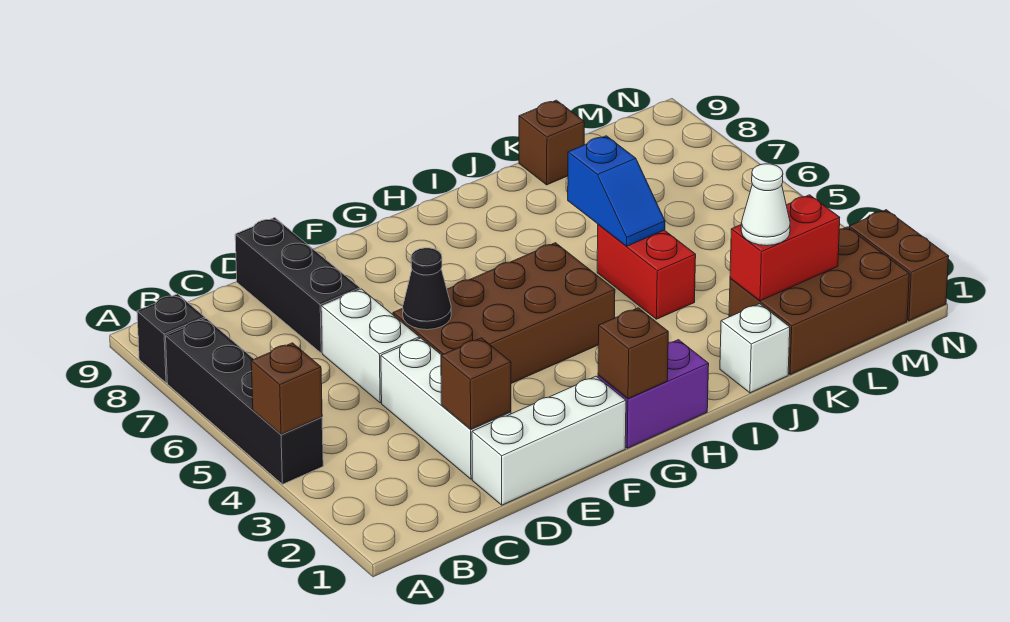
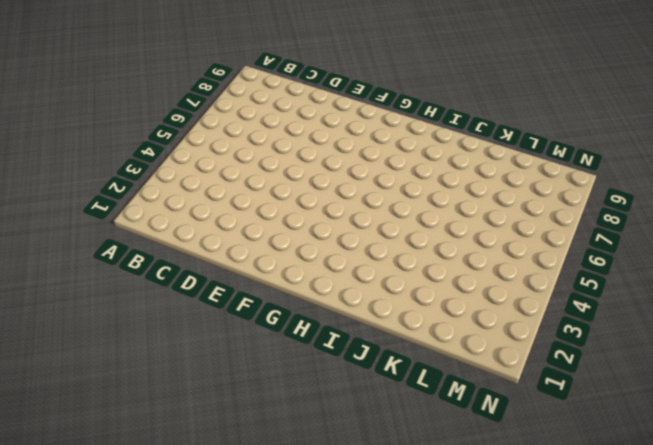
none -> black 1x4 brick [166,319,323,484]
none -> black 1x1 brick [137,294,205,383]
none -> white 1x3 brick [472,376,626,505]

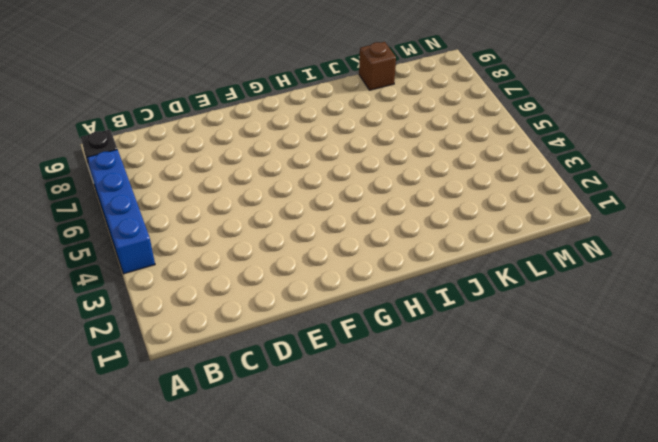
blue 1x4 brick [87,150,155,274] -> black 1x4 brick [166,319,323,484]
none -> white 1x3 brick [472,376,626,505]
none -> white 1x3 brick [381,338,511,479]
none -> white 1x2 brick [322,289,419,403]

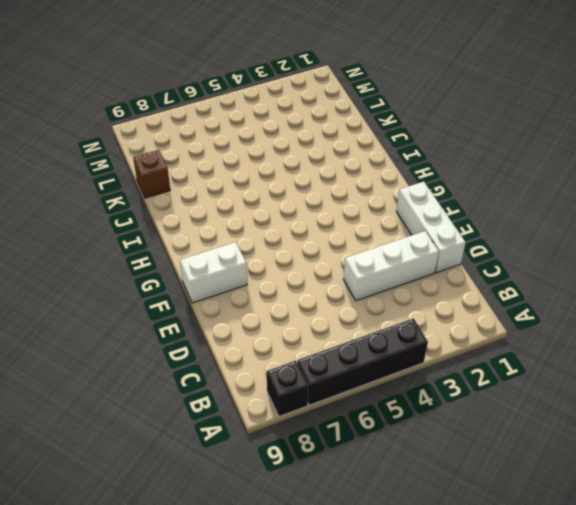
white 1x2 brick [180,242,247,303] -> white 1x2 brick moved to [322,289,419,403]
none -> black 1x3 brick [235,218,360,353]
none -> brown 2x4 brick [393,243,615,383]
none -> purple 1x2 brick [598,340,709,448]

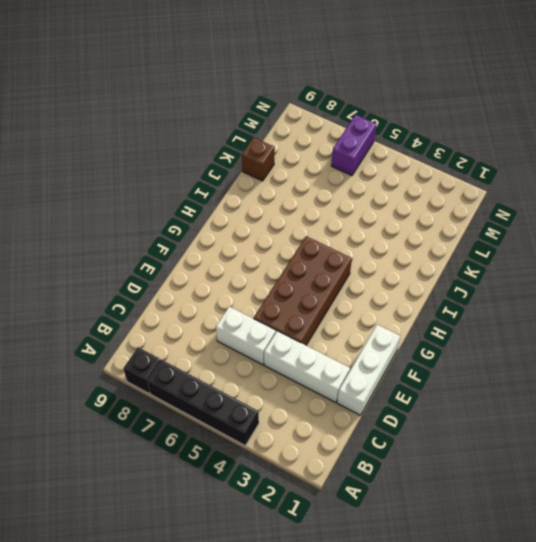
purple 1x2 brick [331,115,376,176] -> purple 1x2 brick moved to [598,340,709,448]
none -> black 1x3 brick [235,218,360,353]
none -> white 1x1 brick [720,304,790,393]
none -> red 1x2 brick [597,225,696,319]

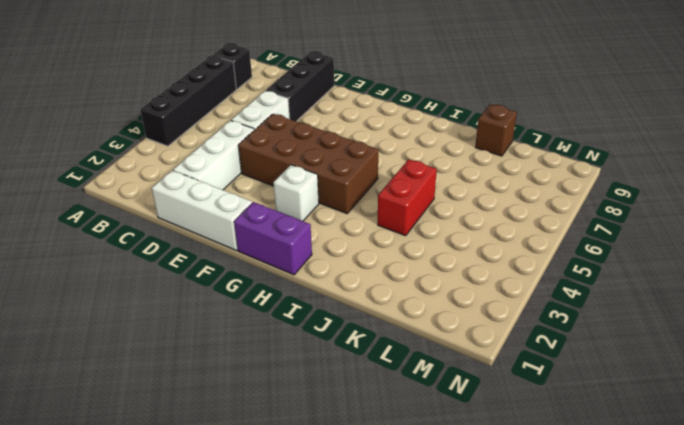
white 1x1 brick [274,165,319,221] -> white 1x1 brick moved to [720,304,790,393]
none -> brown 2x3 brick [729,227,909,375]
none -> brown 1x2 brick [849,210,949,321]
none -> brown 1x1 brick [251,343,322,435]

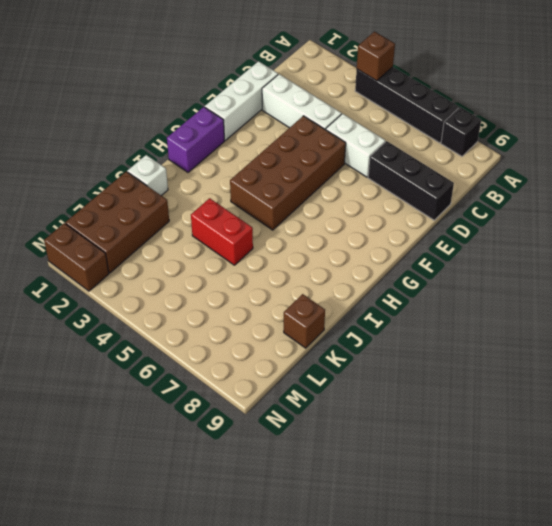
none -> brown 1x1 brick [441,338,511,429]
none -> black 1x1 cone [403,248,451,330]
none -> brown 1x1 brick [598,308,668,399]

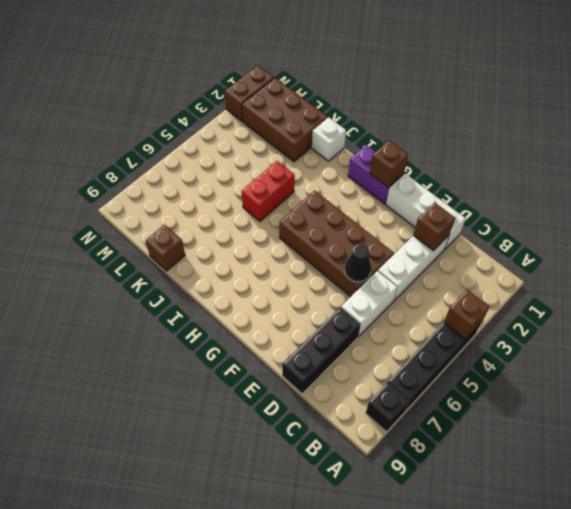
none -> blue 1x2 slope [568,136,665,246]
none -> red 1x2 brick [730,195,840,301]
none -> white 1x1 cone [741,164,790,246]

